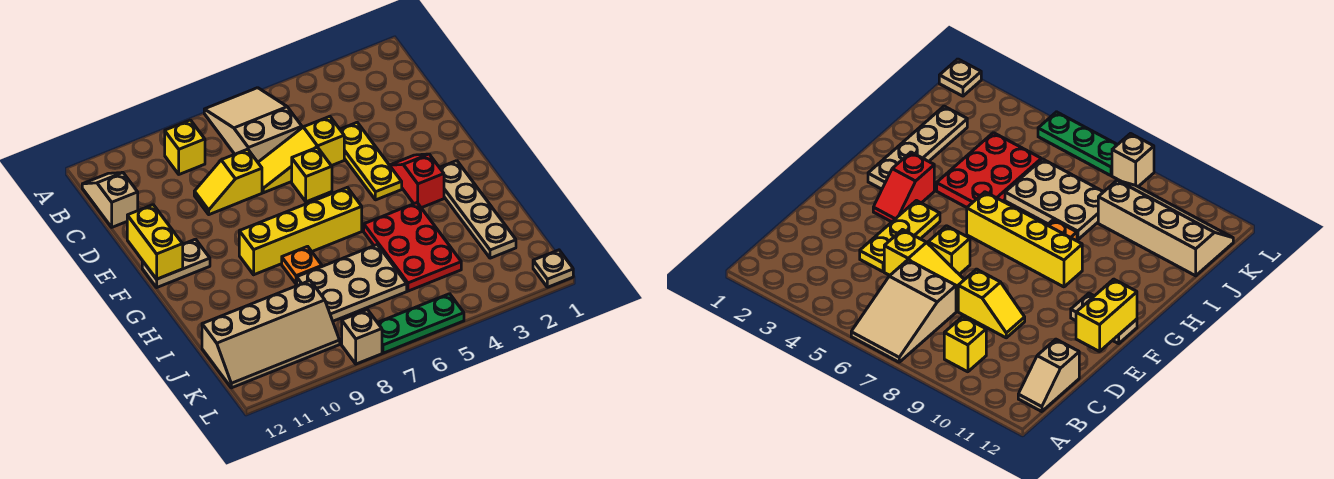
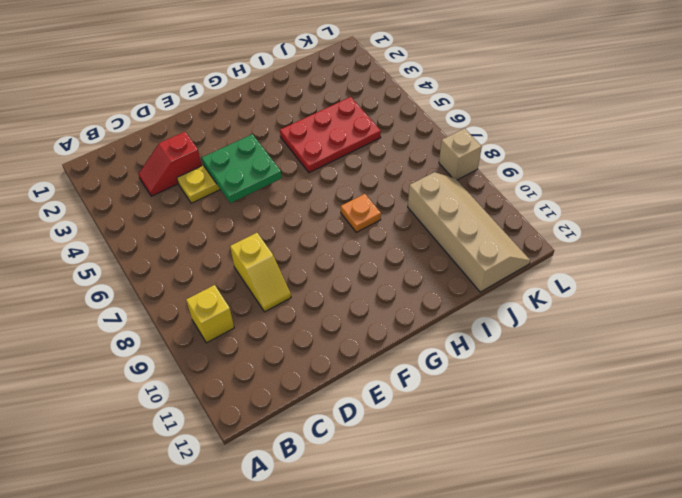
red 1x2 slope [139,132,202,196] -> red 1x2 slope moved to [390,154,444,208]
green 2x2 plate [202,134,282,203] -> none
none -> tan 2x3 slope [204,88,302,162]
none -> tan 1x2 slope [82,172,138,227]
none -> yellow 1x3 slope [258,116,344,193]

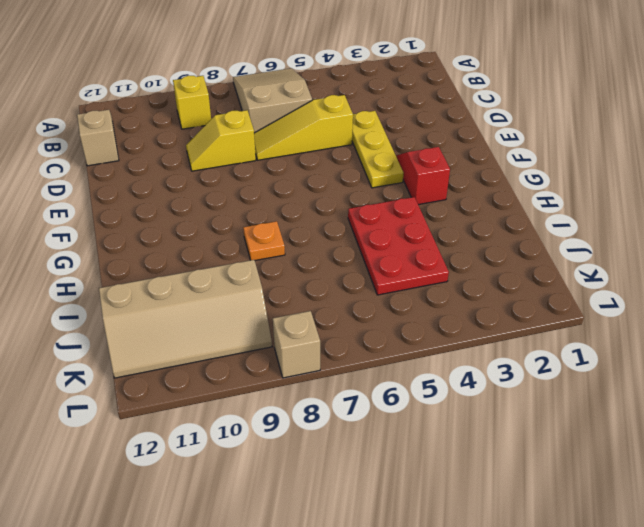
none -> yellow 1x1 brick [292,147,332,202]
none -> tan 1x2 plate [142,239,210,287]
none -> tan 1x4 plate [440,161,516,258]

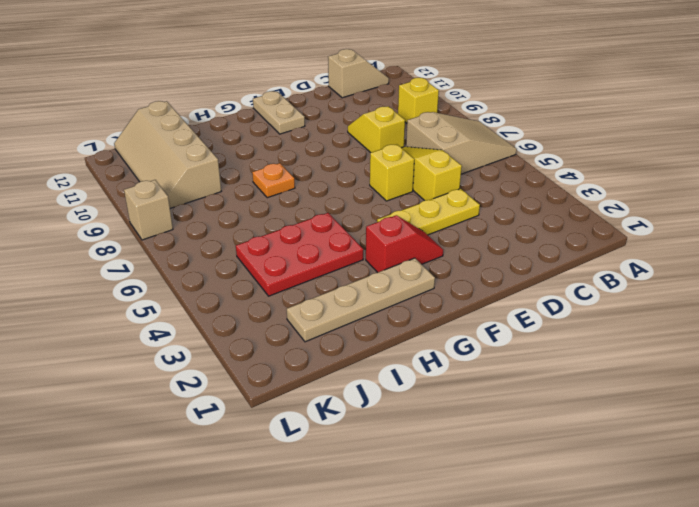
none -> yellow 1x4 brick [239,187,362,275]
none -> tan 2x3 plate [297,245,407,321]
none -> tan 1x1 plate [533,250,573,287]

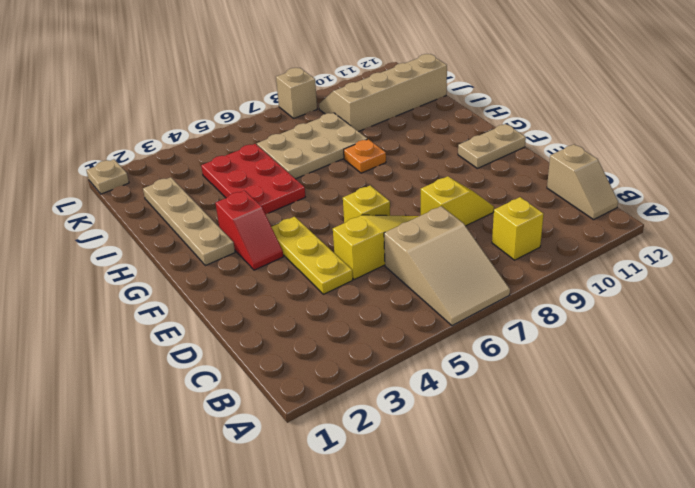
none -> yellow 1x4 brick [239,187,362,275]
none -> green 1x3 plate [378,294,464,353]
none -> yellow 1x2 brick [127,205,183,279]

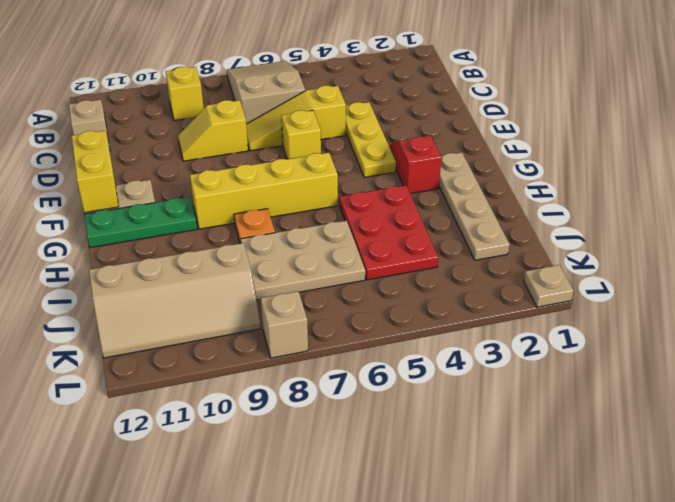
green 1x3 plate [84,197,197,248] -> green 1x3 plate moved to [378,294,464,353]

